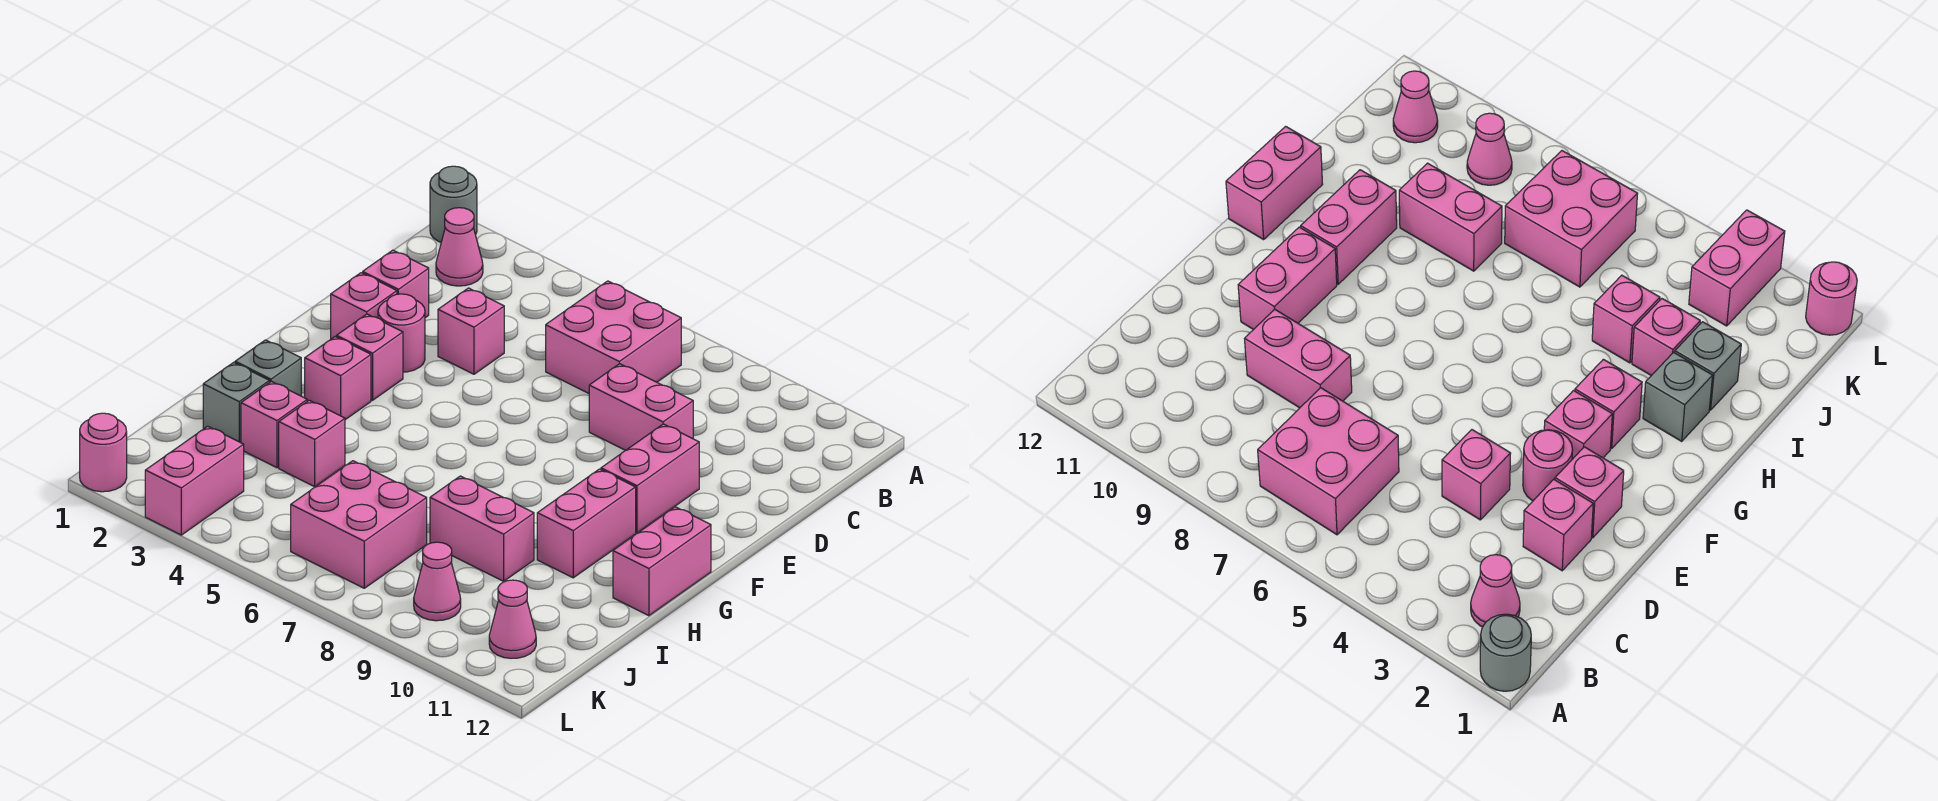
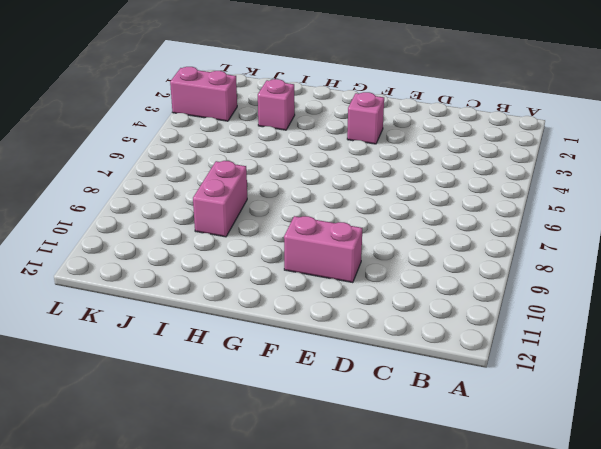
none -> grey 1x1 round brick [430,166,477,242]
none -> pink 1x1 cone [436,208,483,286]
none -> pink 2x2 brick [546,281,681,393]

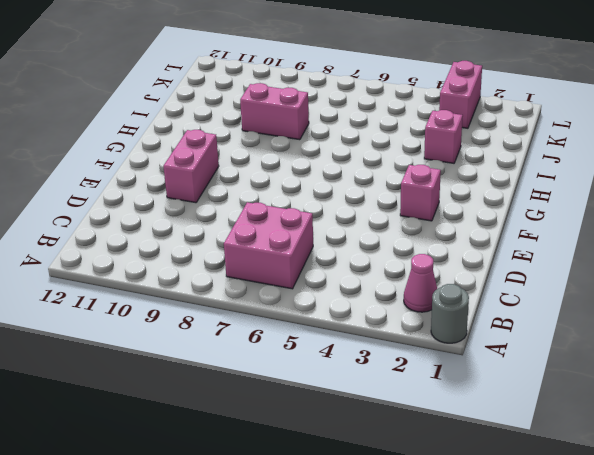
none -> pink 1x1 brick [363,250,429,318]
none -> pink 1x1 brick [438,288,504,374]
none -> pink 1x2 brick [589,364,693,450]

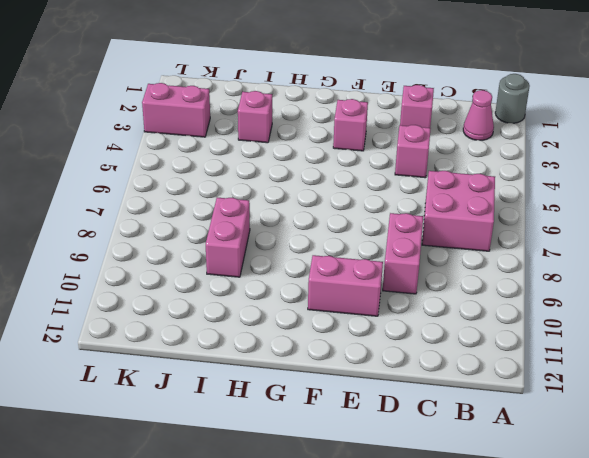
none -> pink 1x1 brick [331,273,397,339]
none -> pink 1x1 round brick [378,294,425,372]
none -> pink 1x1 brick [305,337,371,420]

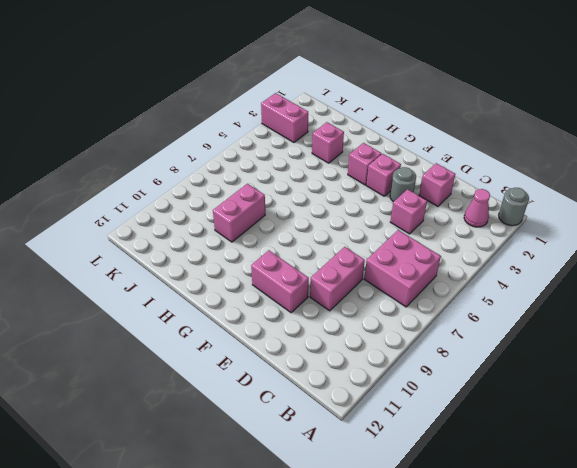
grey 1x1 round brick [390,167,416,202] -> pink 1x1 round brick [378,294,425,372]
none -> pink 1x1 brick [331,273,397,339]
none -> pink 1x2 brick [537,469,636,578]
none -> pink 1x2 brick [613,507,711,616]

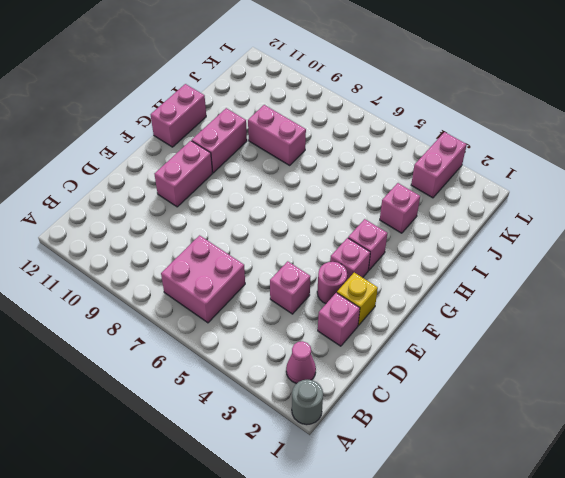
yellow 1x1 brick [337,273,378,325] -> pink 1x1 brick [331,273,397,339]
none -> pink 1x2 brick [589,364,693,450]
none -> grey 1x1 brick [235,340,301,396]
none -> grey 1x1 brick [203,362,270,443]

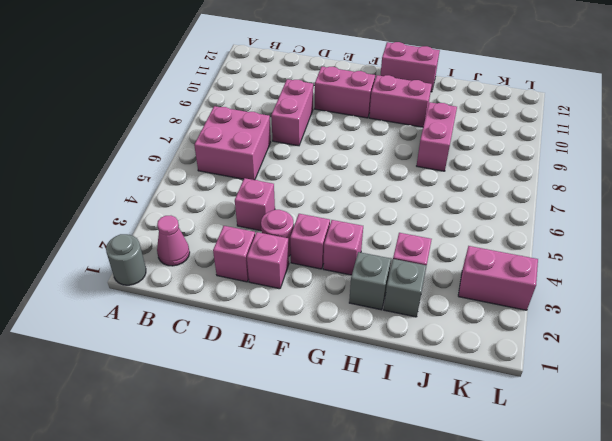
none -> pink 1x1 brick [279,400,345,487]
none -> pink 2x2 brick [291,461,427,588]
none -> pink 1x1 cone [414,542,461,621]

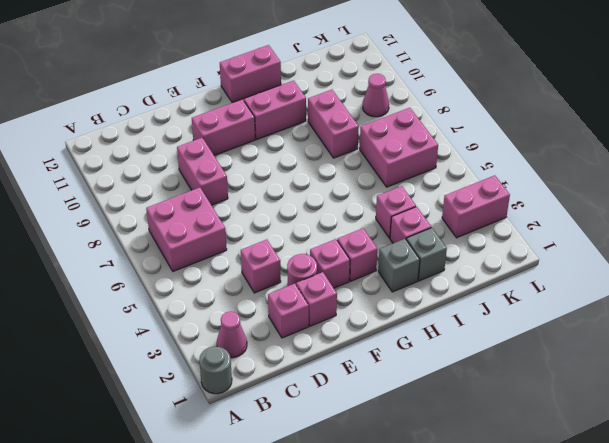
none -> pink 1x1 cone [489,580,536,658]
none -> pink 1x1 round brick [80,413,127,492]

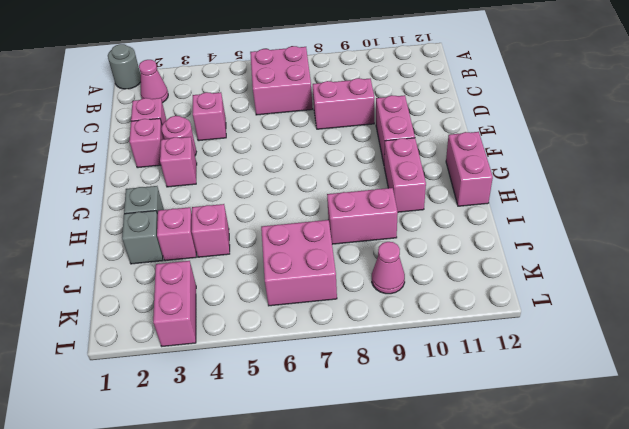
none -> pink 1x1 brick [305,337,371,420]
none -> pink 1x1 cone [489,580,536,658]
none -> pink 1x1 round brick [80,413,127,492]

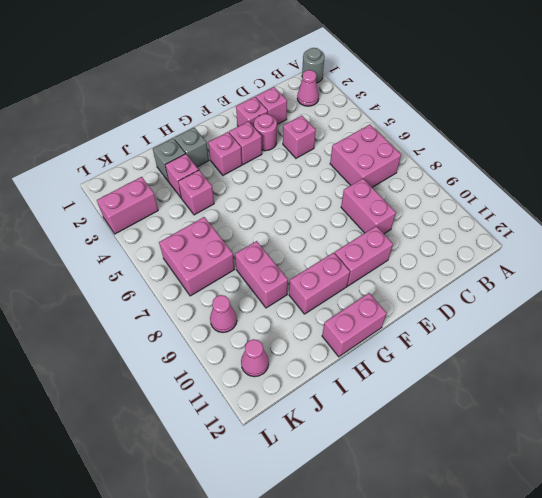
none -> pink 1x1 round brick [80,413,127,492]

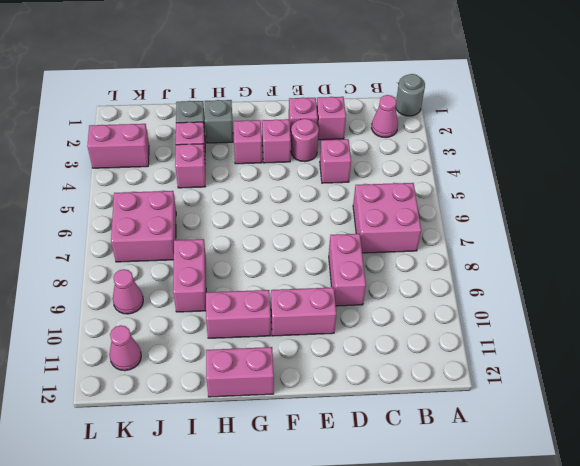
none -> pink 1x1 round brick [80,413,127,492]

